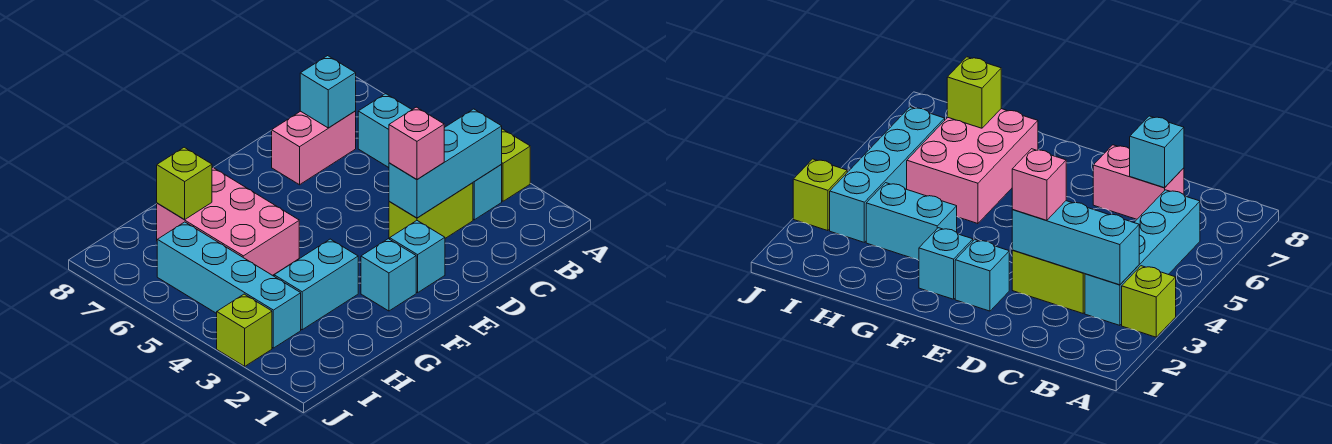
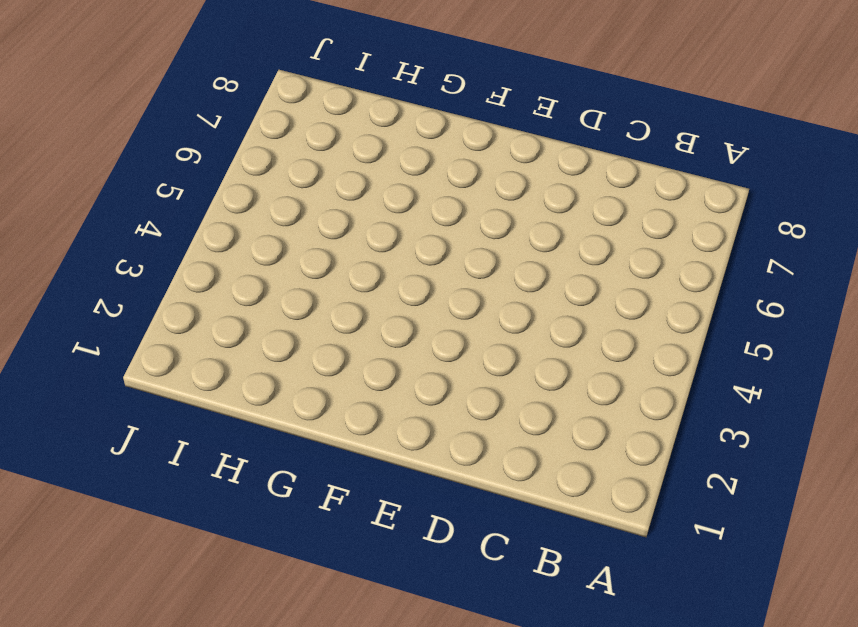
none -> lime 1x1 brick [501,129,530,201]
none -> cyan 1x4 brick [358,94,502,220]
none -> lime 1x2 brick [389,183,473,239]

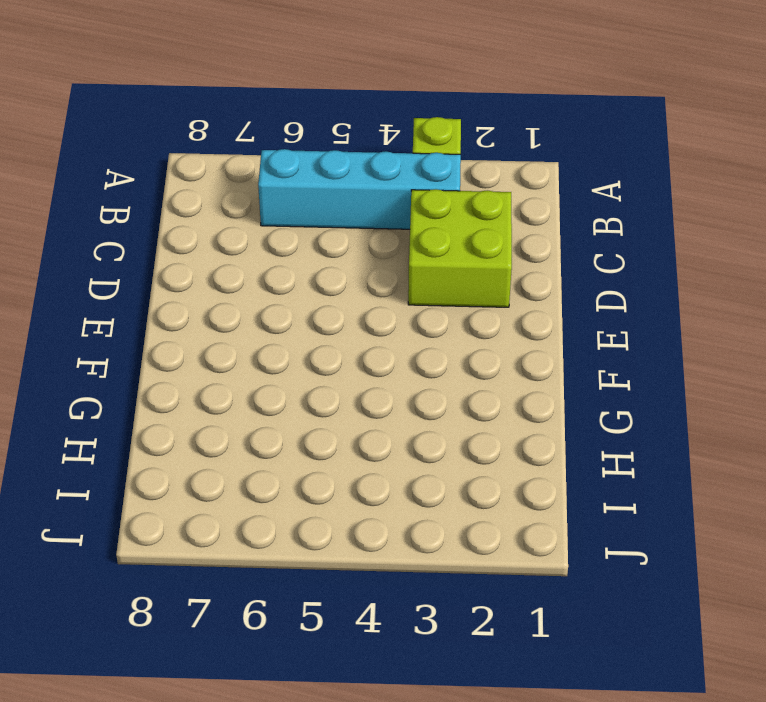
lime 2x2 brick [408,189,512,307] -> lime 1x2 brick [389,183,473,239]
none -> pink 1x2 brick [272,111,356,185]
none -> cyan 1x1 brick [390,221,445,293]
none -> cyan 1x1 brick [361,239,416,311]

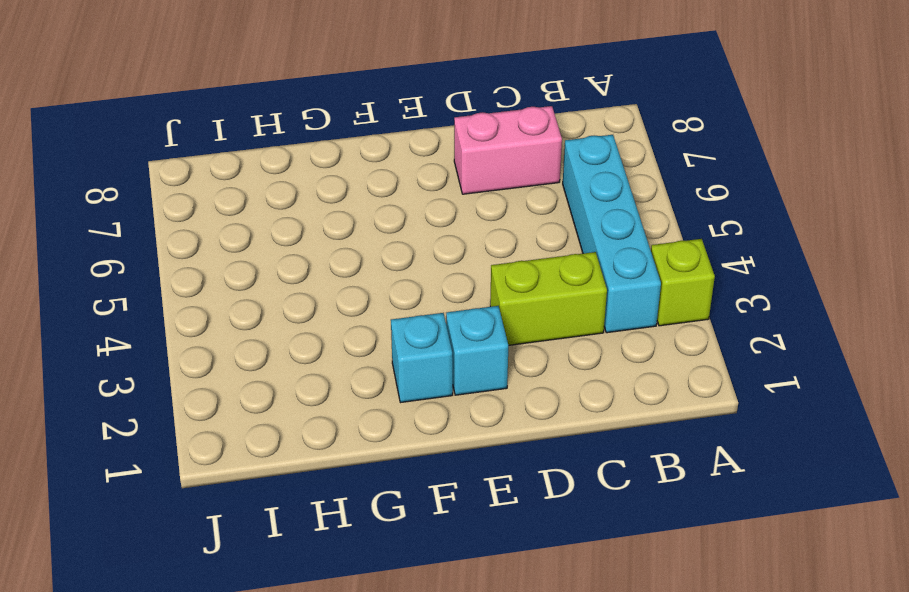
none -> cyan 1x2 brick [274,239,358,330]
none -> pink 2x3 brick [157,168,299,275]
none -> cyan 1x4 brick [157,222,301,348]

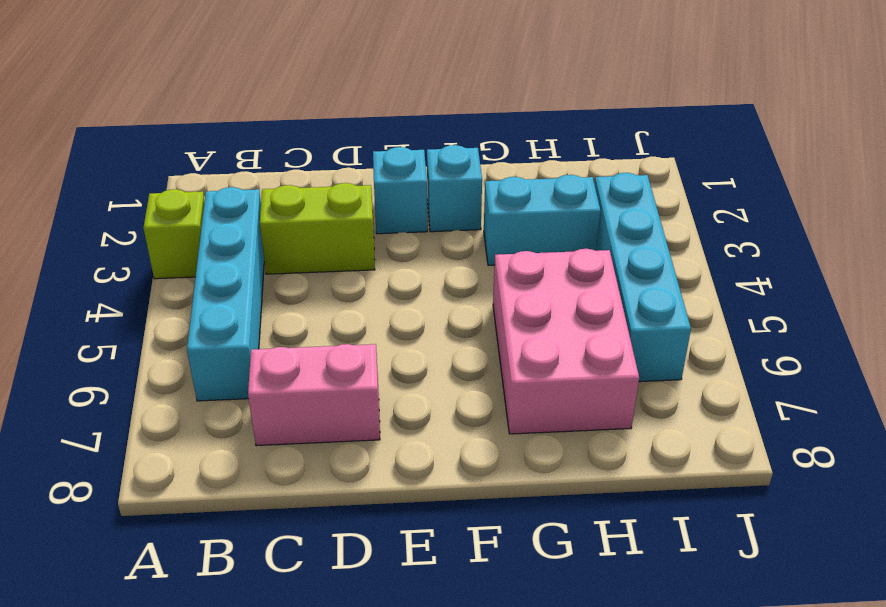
none -> lime 1x1 brick [217,294,272,366]
none -> cyan 1x3 brick [389,109,502,218]
none -> cyan 1x1 brick [300,56,356,128]

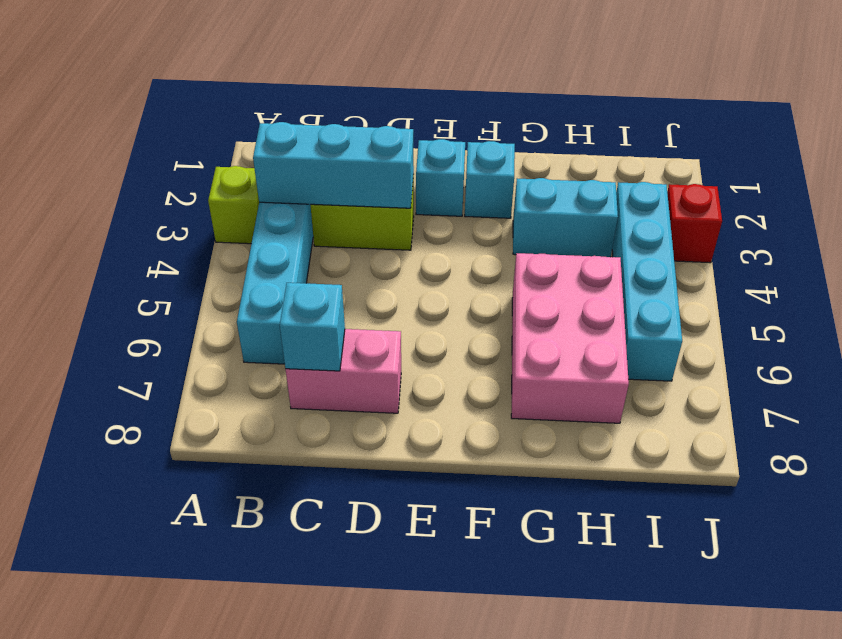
red 1x1 brick [667,184,722,263] -> lime 1x1 brick [217,294,272,366]
none -> lime 1x1 brick [157,147,212,220]
none -> pink 1x1 brick [389,107,444,179]

